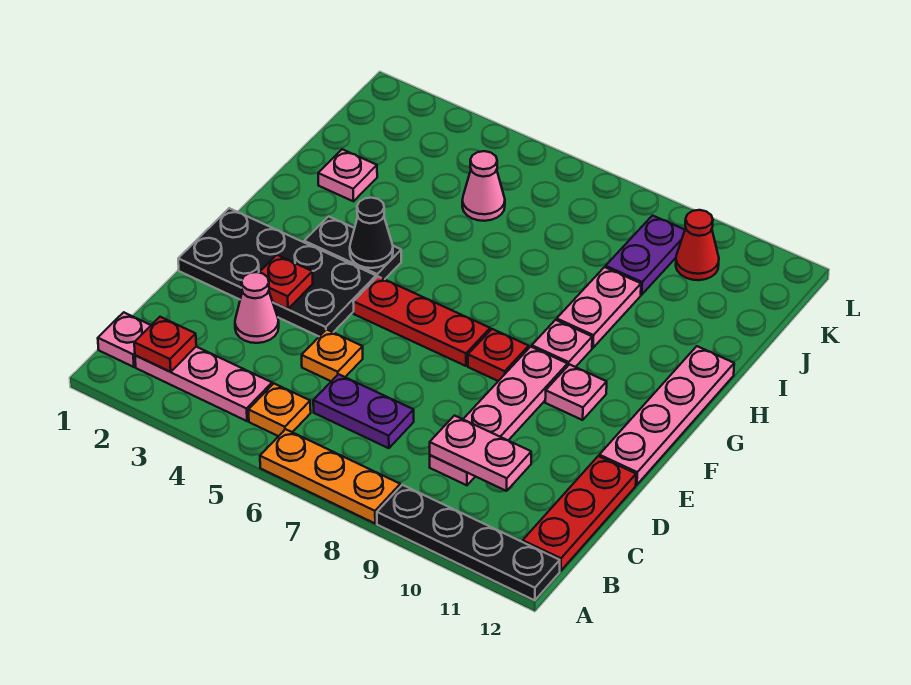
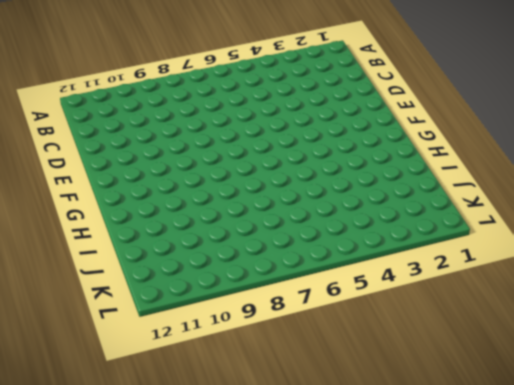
none -> orange 1x3 plate [260,429,400,523]
none -> black 1x4 plate [377,485,560,600]
none -> pink 1x1 plate [98,312,151,367]

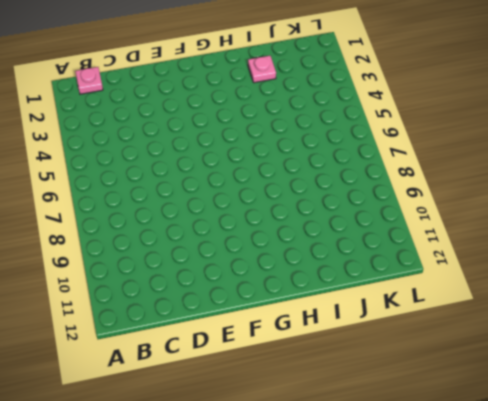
none -> orange 1x3 plate [260,429,400,523]
none -> black 1x4 plate [377,485,560,600]
none -> pink 1x3 plate [135,347,272,421]

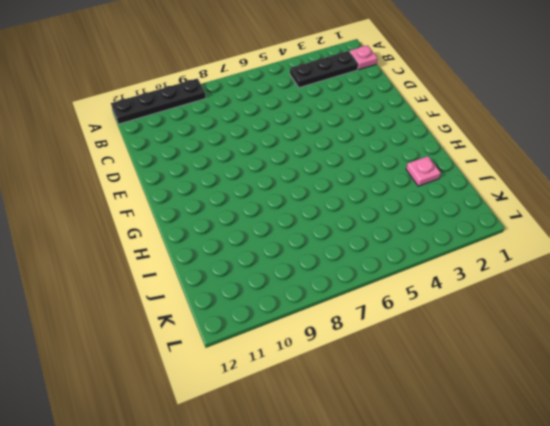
black 1x3 plate [290,51,358,88] -> pink 1x3 plate [135,347,272,421]
none -> orange 1x3 plate [260,429,400,523]
none -> orange 1x1 plate [248,384,311,436]
none -> red 1x3 plate [523,456,636,571]

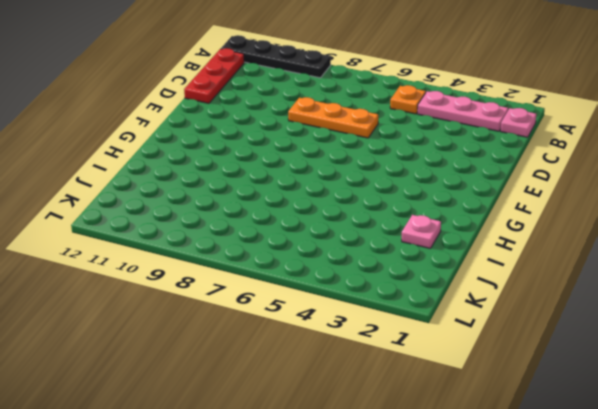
orange 1x3 plate [288,97,378,138] -> orange 1x3 plate moved to [260,429,400,523]
none -> purple 1x2 plate [313,374,414,448]
none -> pink 1x4 plate [430,347,568,485]
none -> pink 1x1 cone [235,272,279,343]

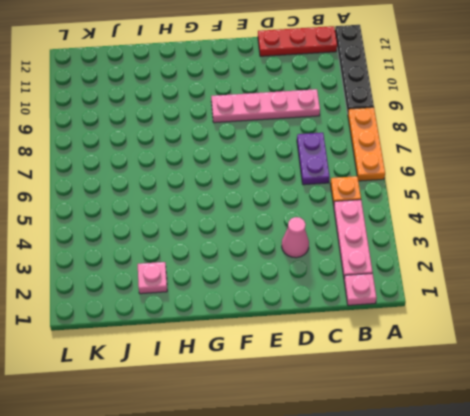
none -> orange 1x1 plate [302,329,363,381]
none -> black 2x4 plate [178,208,376,336]
none -> pink 1x4 plate [599,346,734,485]

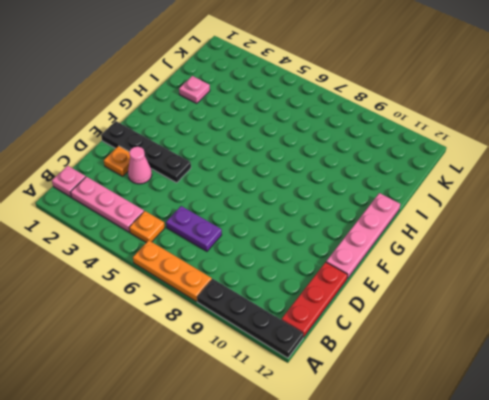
orange 1x1 plate [104,146,130,176] -> orange 1x1 plate moved to [302,329,363,381]
black 1x4 plate [101,121,191,183] -> black 2x4 plate [178,208,376,336]
none -> pink 1x4 plate [430,347,568,485]
none -> red 1x3 plate [353,277,490,366]
none -> red 1x1 plate [468,329,529,381]

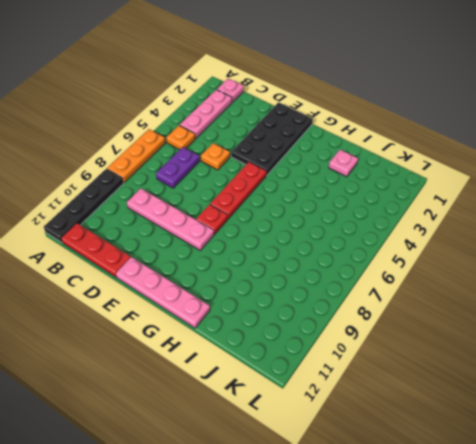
none -> pink 1x1 cone [235,272,279,343]
none -> pink 1x1 plate [545,365,607,420]
none -> black 1x2 plate [304,216,401,279]

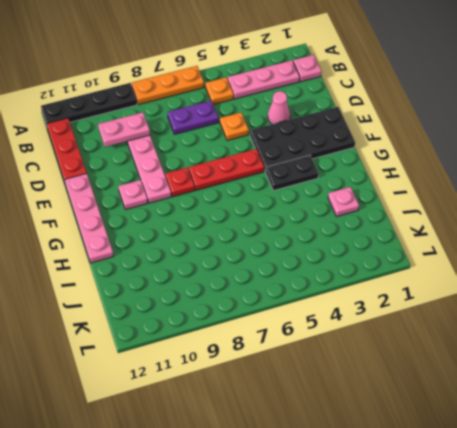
none -> pink 1x1 plate [532,320,592,367]
none -> pink 1x2 plate [557,267,641,348]
none -> pink 1x1 cone [462,151,505,221]

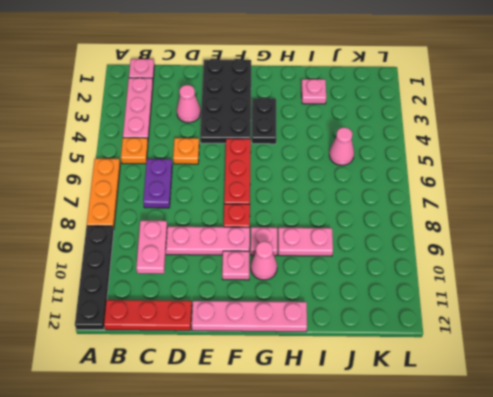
pink 1x1 cone [251,241,277,280] -> none
none -> purple 1x2 plate [606,216,685,295]
none -> red 1x1 cone [676,210,719,280]
none -> red 1x1 plate [134,317,196,372]

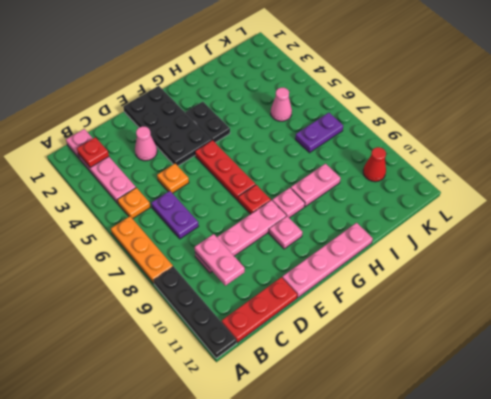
purple 1x2 plate [295,113,343,153] -> purple 1x2 plate moved to [606,216,685,295]
none -> pink 1x1 plate [318,149,377,201]
none -> red 1x1 plate [259,255,313,309]
none -> black 1x1 cone [350,198,393,268]

